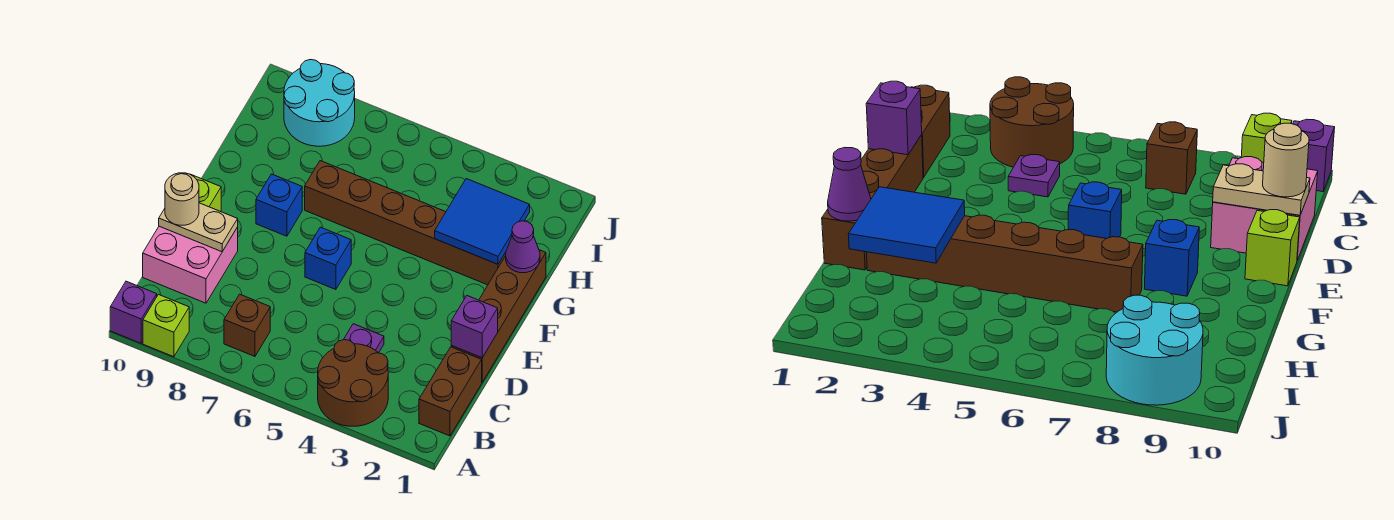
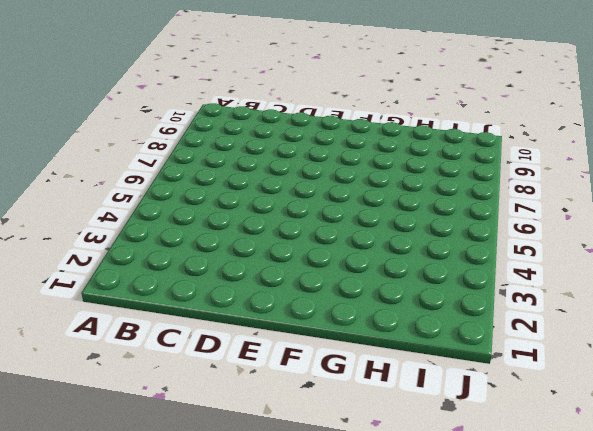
none -> brown 2x2 round brick [318,340,388,426]
none -> lime 1x1 brick [143,295,189,357]
none -> purple 1x1 brick [110,281,157,343]

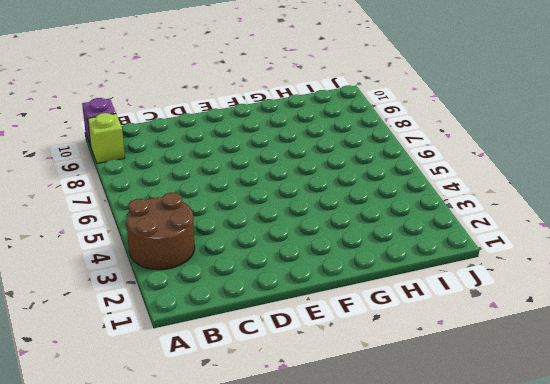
none -> brown 1x2 brick [419,347,482,436]
none -> brown 1x1 brick [224,294,270,356]
none -> purple 1x1 plate [343,324,384,353]

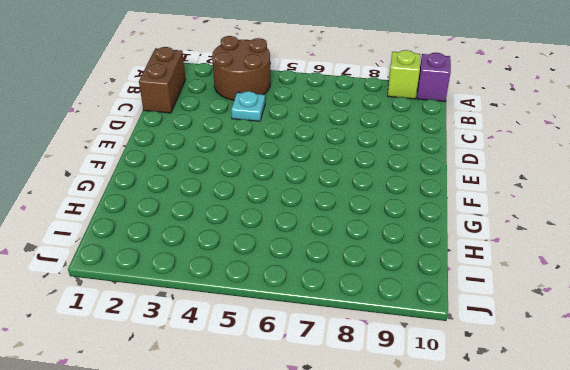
cyan 1x1 plate [231,91,265,121] -> purple 1x1 plate [343,324,384,353]
none -> brown 1x1 brick [224,294,270,356]
none -> pink 2x2 brick [143,226,238,303]
none -> brown 1x4 brick [451,250,546,382]

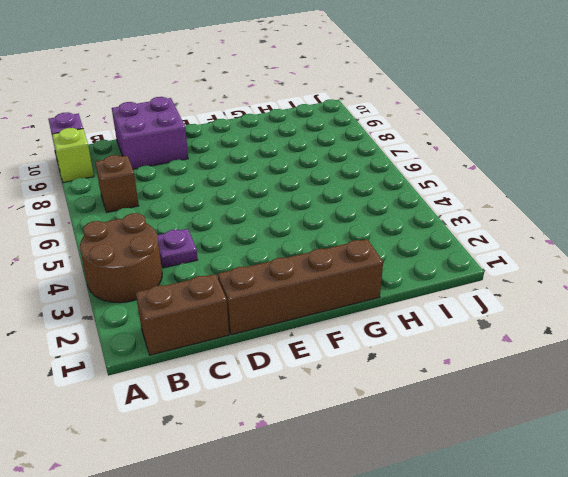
purple 2x2 brick [112,97,188,169] -> pink 2x2 brick [143,226,238,303]
none -> blue 1x1 brick [305,227,351,290]
none -> lime 1x1 brick [190,174,221,212]
none -> blue 1x1 brick [256,174,302,236]

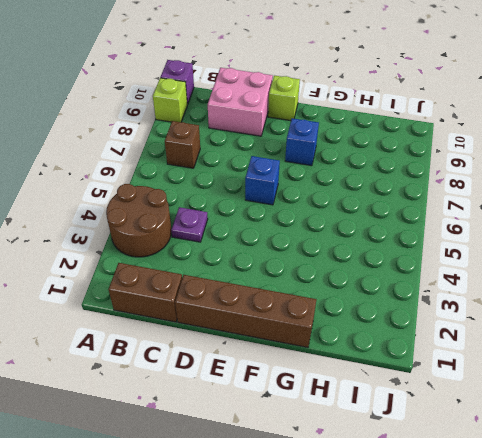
none -> brown 1x6 brick [305,161,506,285]
none -> cyan 2x2 round brick [284,60,355,146]
none -> purple 1x1 brick [451,296,498,358]

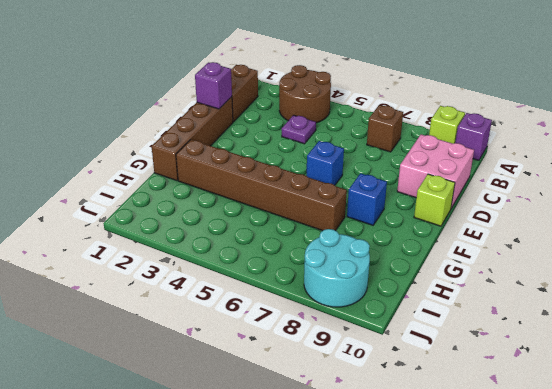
none -> tan 1x2 plate [159,203,238,252]
none -> purple 1x1 cone [506,221,540,273]
none -> blue 2x2 tile [435,179,530,264]

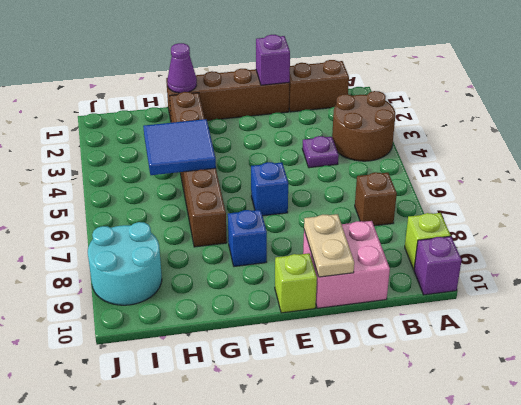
blue 2x2 tile [143,119,216,175] -> blue 2x2 tile moved to [435,179,530,264]
none -> tan 1x1 round brick [165,173,199,225]

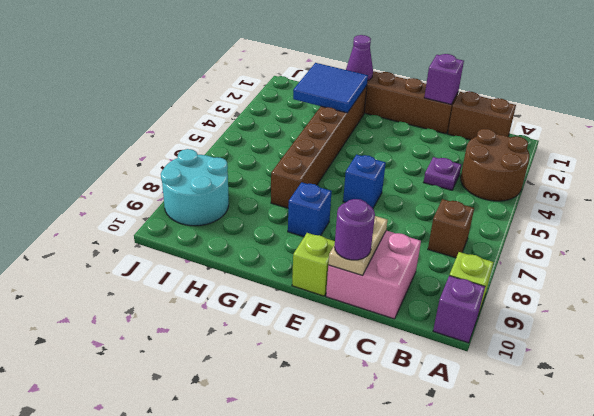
purple 1x1 round brick [335,199,375,260] -> tan 1x1 round brick [165,173,199,225]

